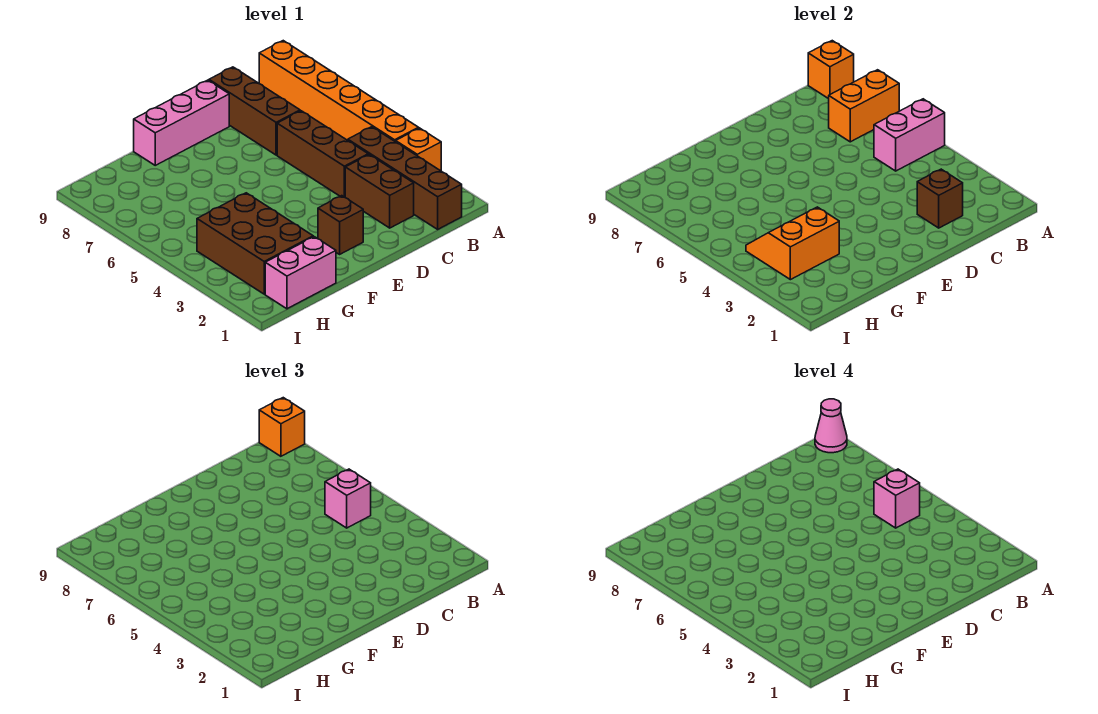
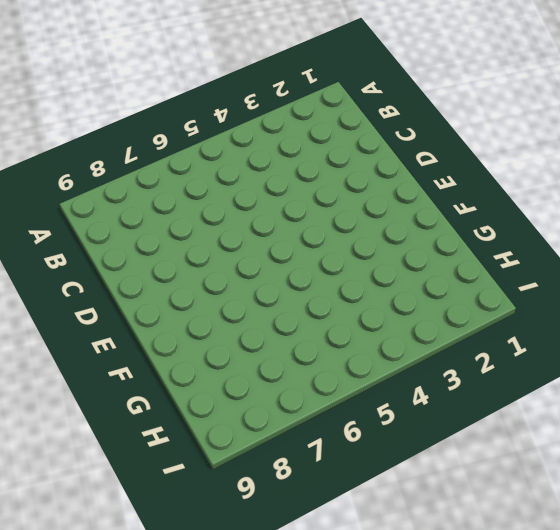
none -> orange 1x1 brick [396,128,441,171]
none -> orange 1x6 brick [259,41,419,142]
none -> brown 1x4 brick [348,127,462,229]

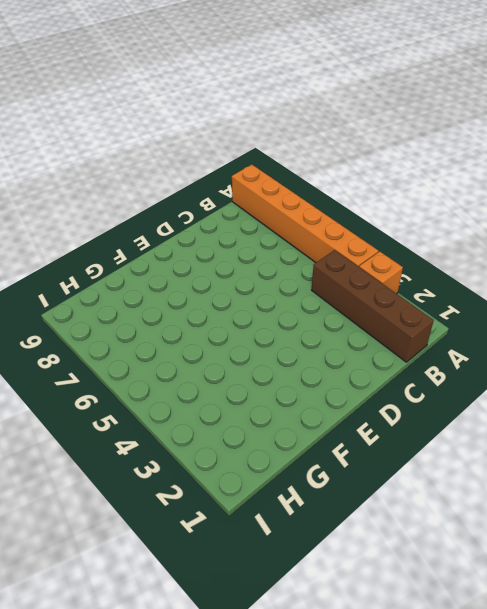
none -> brown 1x2 brick [345,155,414,228]
none -> brown 1x3 brick [277,111,368,197]
none -> brown 1x3 brick [209,67,300,155]

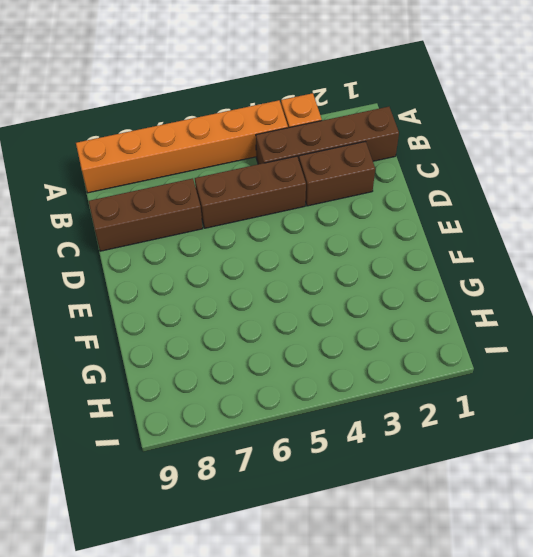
none -> pink 1x3 brick [134,80,229,165]
none -> brown 1x1 brick [318,196,363,254]
none -> pink 1x2 brick [265,237,336,309]

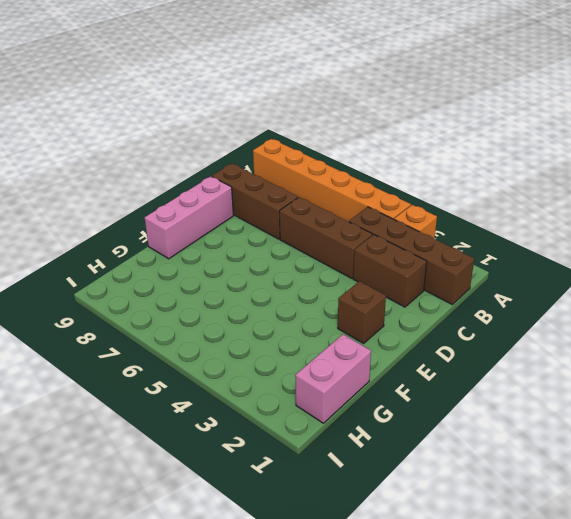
none -> brown 2x3 brick [197,193,313,294]
none -> pink 1x2 brick [874,99,945,171]
none -> orange 1x2 brick [829,70,899,142]

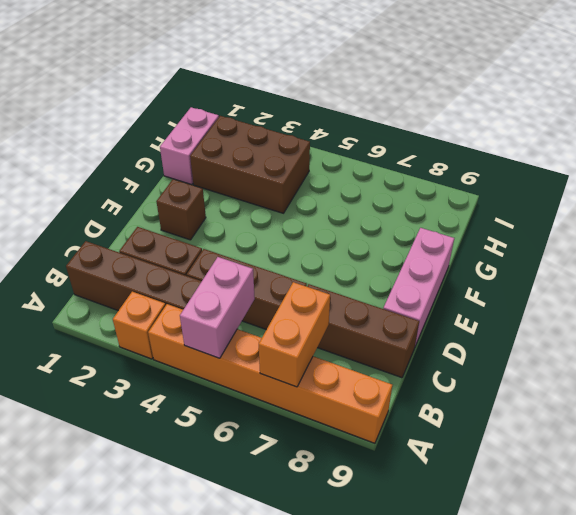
none -> orange 1x1 brick [808,41,854,99]
none -> brown 1x1 brick [917,169,963,228]
none -> orange 2x2 slope [746,207,839,280]

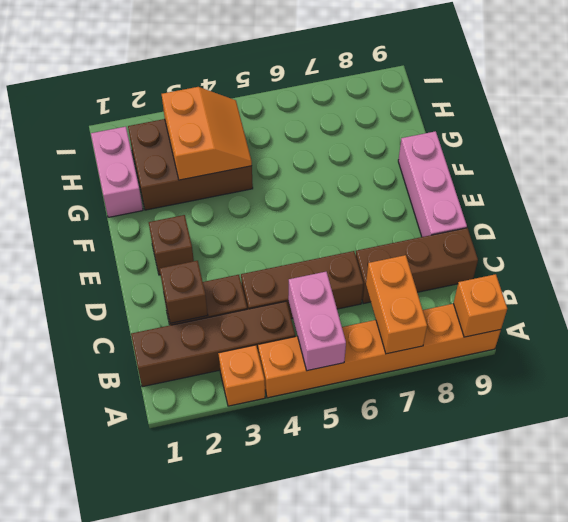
none -> orange 1x1 brick [259,398,305,456]
none -> pink 1x1 brick [325,469,371,528]
none -> pink 1x1 cone [815,399,847,453]

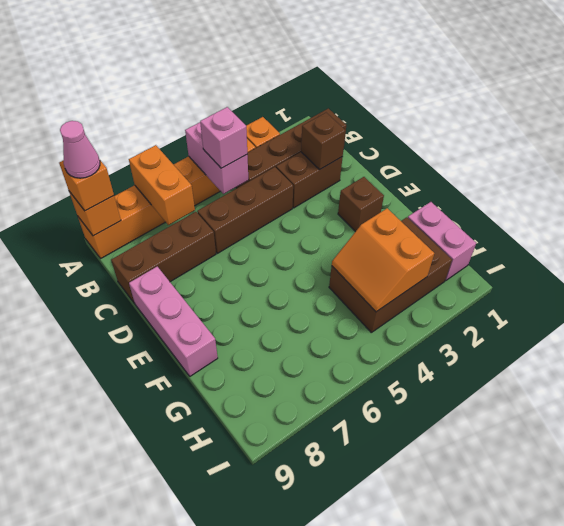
none -> pink 1x1 brick [874,469,920,528]

